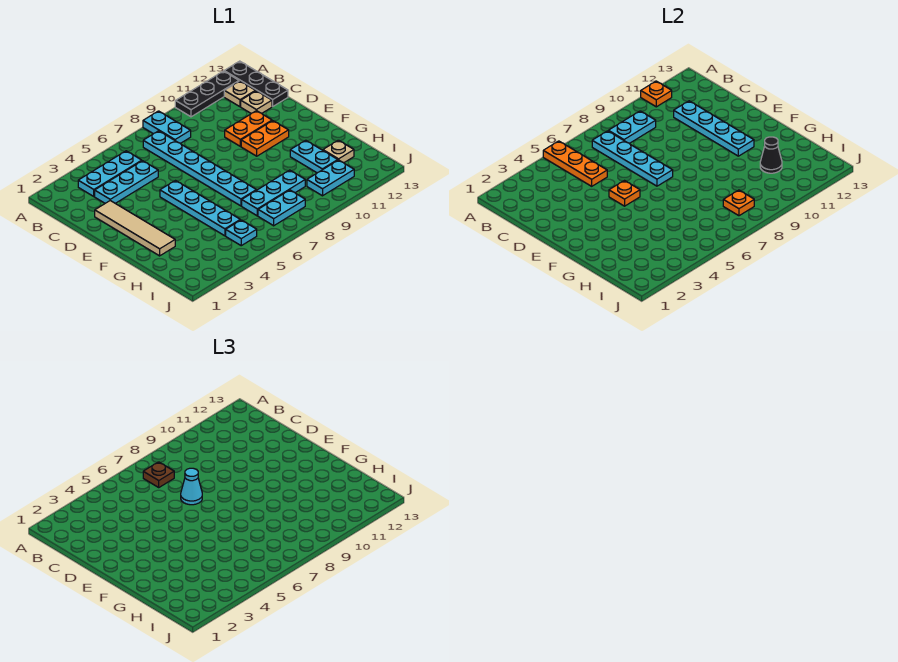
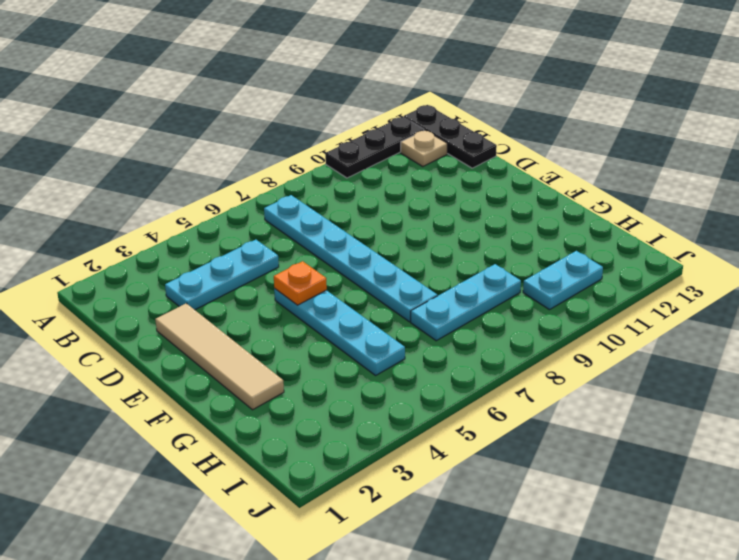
none -> cyan 1x2 plate [143,111,191,143]
none -> cyan 1x3 plate [78,151,142,196]
none -> tan 1x1 plate [241,91,272,113]

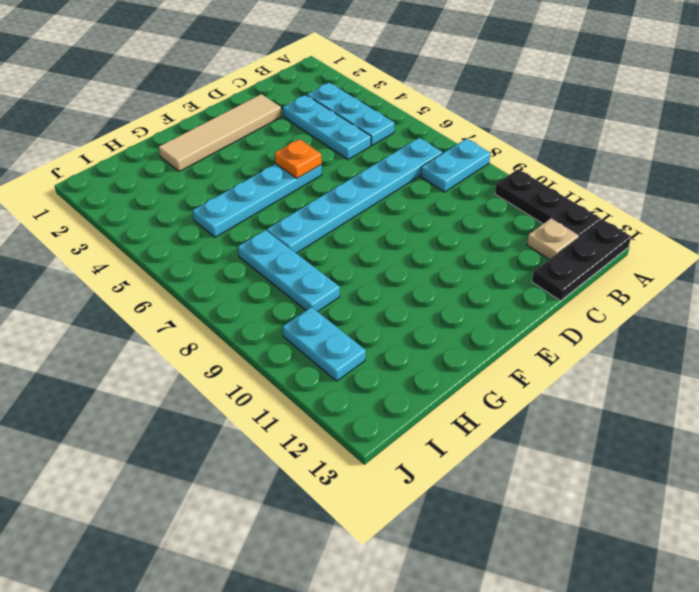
none -> tan 1x1 plate [241,91,272,113]
none -> orange 1x2 plate [225,111,272,146]
none -> orange 1x2 plate [241,121,289,156]

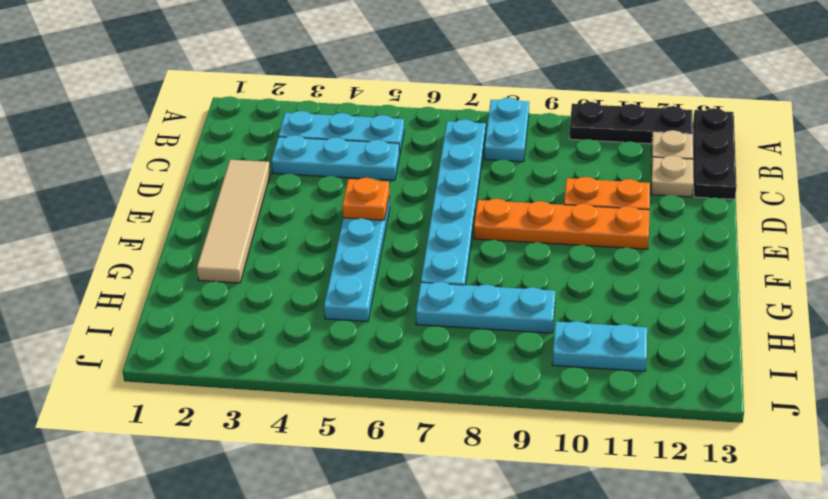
orange 1x4 plate [474,199,649,249] -> orange 1x2 plate [241,121,289,156]
none -> cyan 1x2 plate [290,140,338,173]
none -> tan 1x1 plate [323,140,354,163]
none -> cyan 1x1 plate [226,220,257,246]

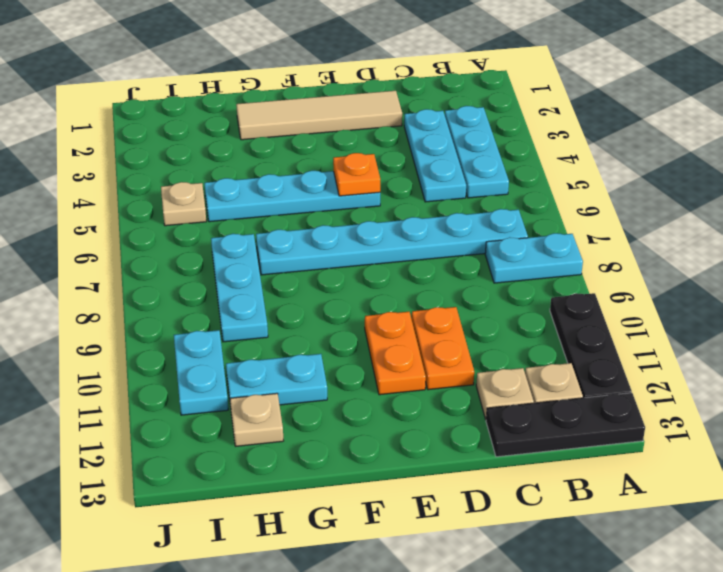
tan 1x1 plate [161,182,206,226] -> cyan 1x1 plate [226,220,257,246]
none -> cyan 1x2 plate [258,190,305,226]
none -> orange 1x3 plate [543,141,607,186]
none -> orange 1x1 plate [641,81,672,107]

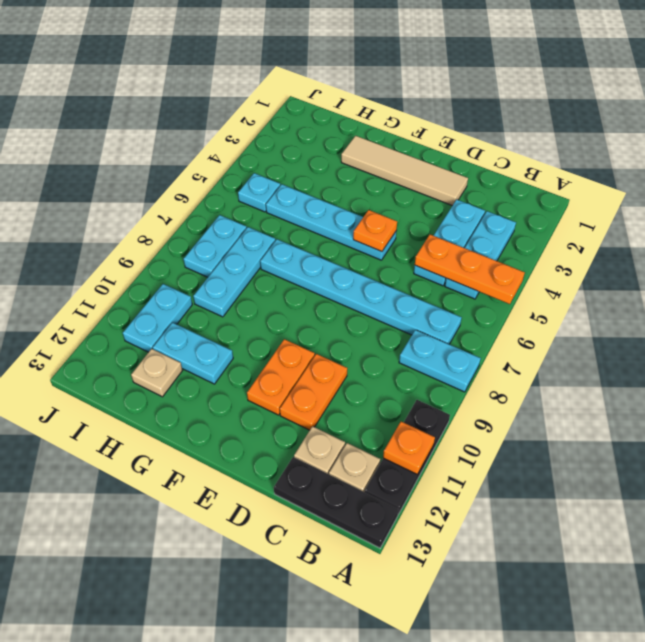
none -> cyan 1x4 plate [592,131,673,186]
none -> cyan 1x2 plate [609,111,656,143]
none -> cyan 1x4 plate [674,101,754,156]

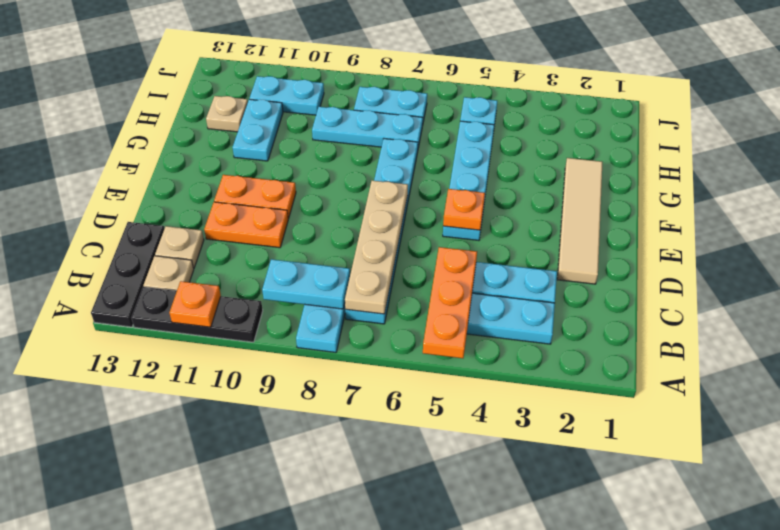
tan 1x4 plate [345,180,408,314] -> cyan 1x4 plate [592,131,673,186]
none -> cyan 1x4 plate [674,101,754,156]
none -> black 1x1 cone [760,137,782,173]
none -> orange 1x1 plate [723,190,754,216]

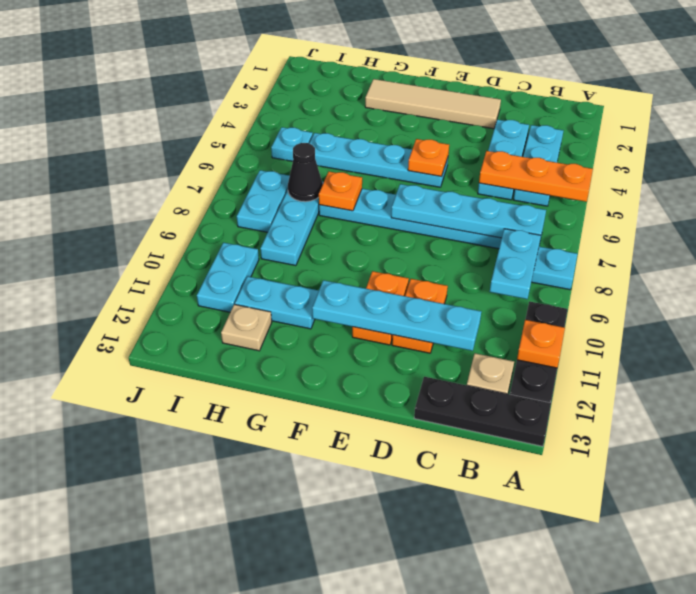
orange 1x1 plate [319,172,362,211] -> orange 1x1 plate moved to [723,190,754,216]
black 1x1 cone [288,143,323,202] -> black 1x1 cone moved to [760,137,782,173]
none -> tan 1x1 plate [241,91,272,113]
none -> brown 1x1 plate [143,462,174,487]
none -> cyan 1x1 cone [181,468,202,505]

